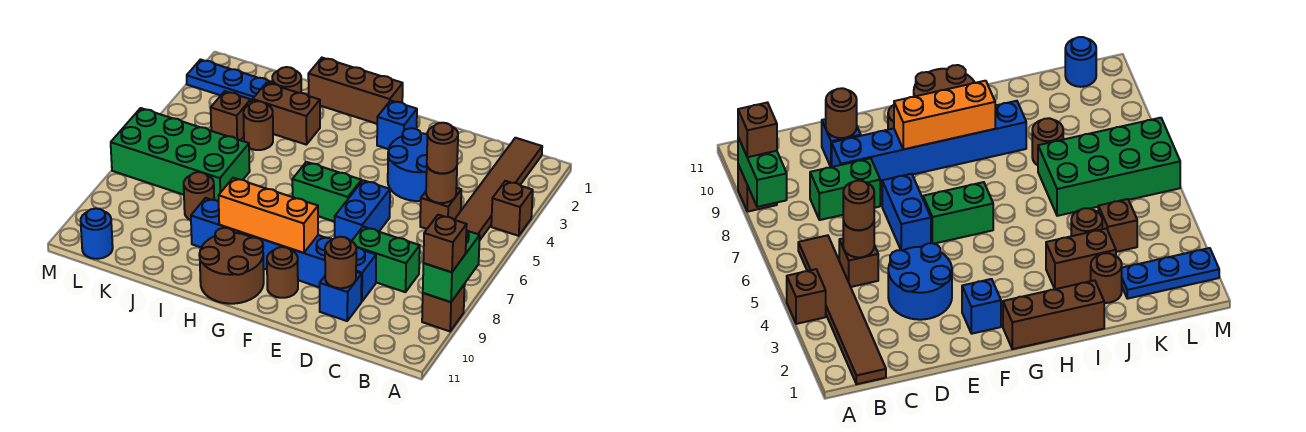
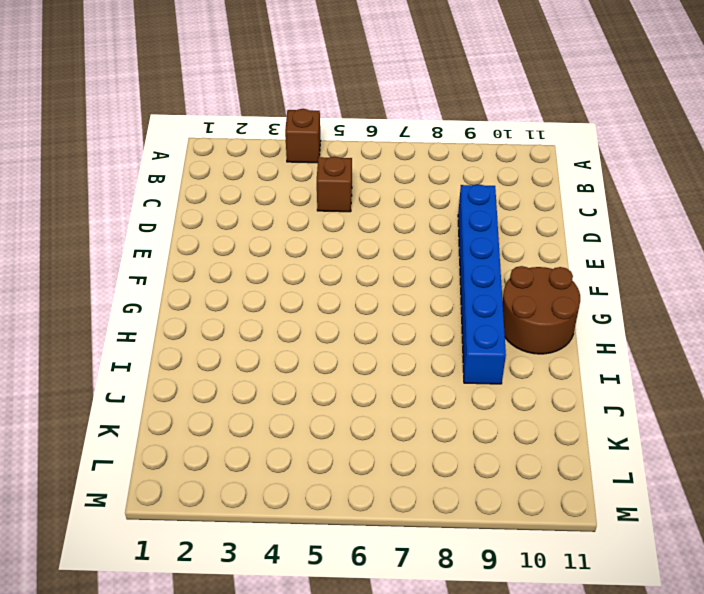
none -> brown 1x1 brick [422,284,465,331]
none -> brown 1x6 tile [455,138,542,241]
none -> green 1x2 brick [352,227,420,292]

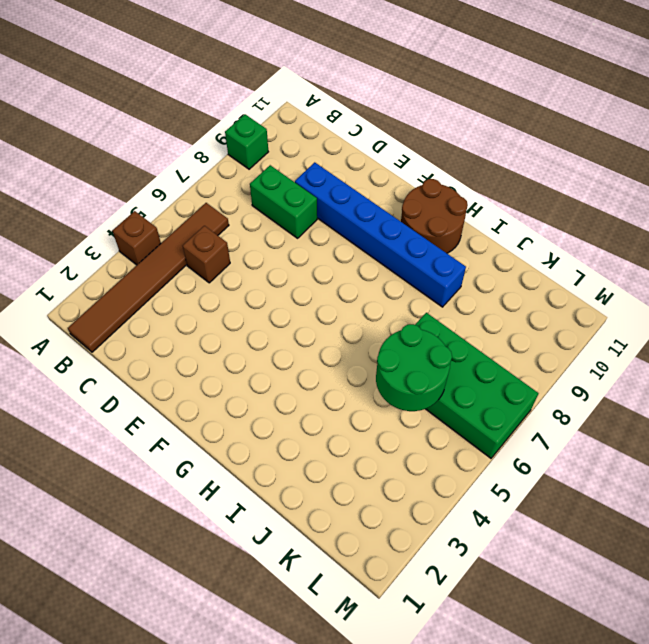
green 1x1 brick [225,114,268,169] -> brown 1x1 brick [422,284,465,331]
green 2x2 round brick [376,324,452,411] -> none
none -> blue 2x2 round brick [388,128,427,201]
none -> blue 1x1 brick [320,272,362,321]
none -> blue 1x2 brick [335,180,390,241]

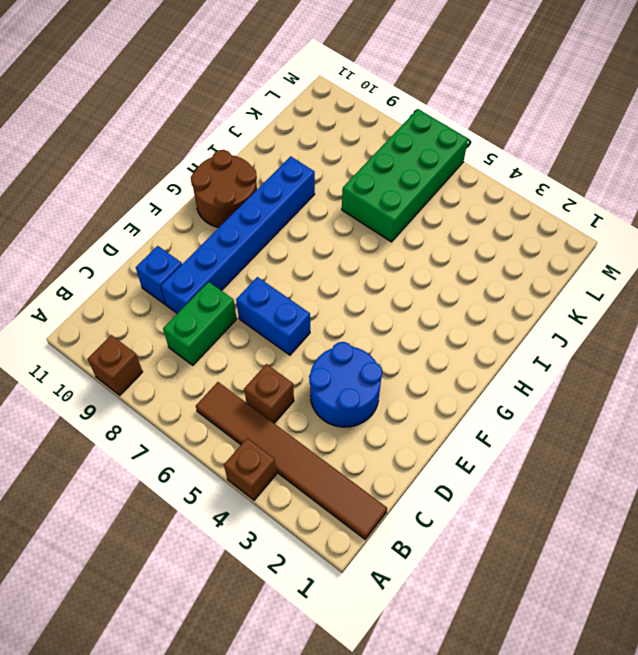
none -> blue 1x1 brick [377,100,417,149]
none -> green 1x2 brick [292,162,362,222]
none -> brown 1x1 round brick [267,247,298,298]

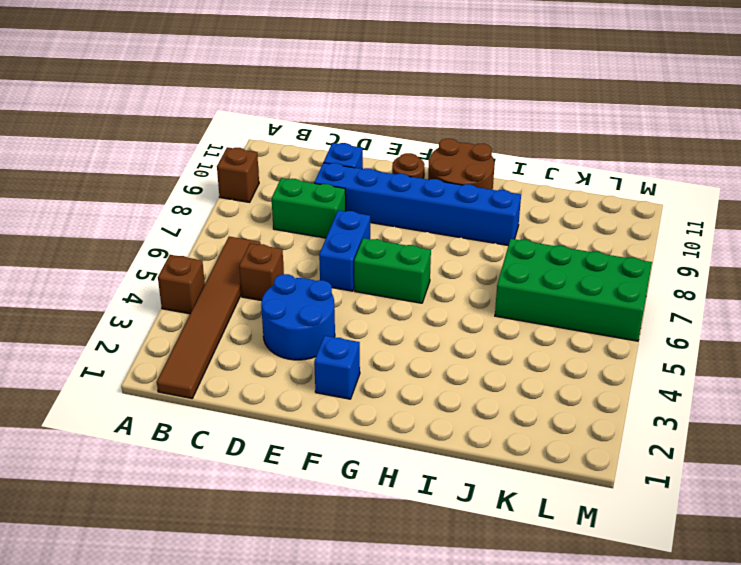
none -> brown 1x3 brick [308,58,403,124]
none -> brown 1x2 brick [253,83,320,145]
none -> brown 1x1 round brick [272,67,301,93]

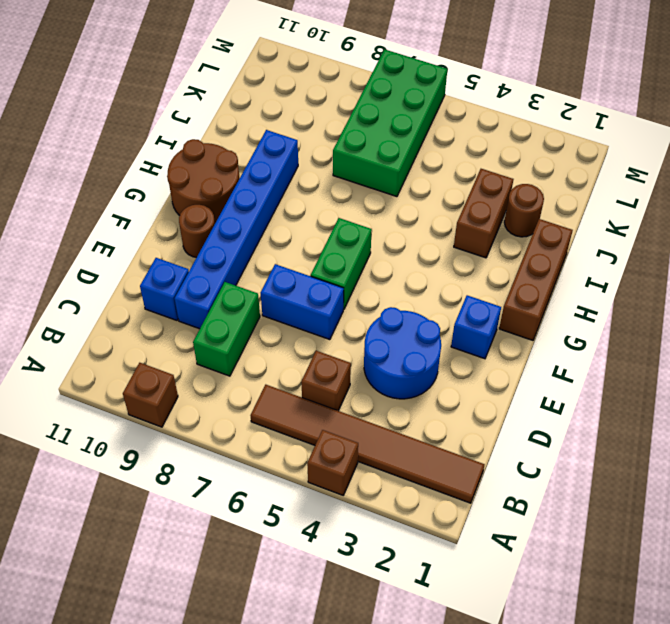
none -> brown 1x1 round brick [243,101,273,150]
none -> brown 1x1 round brick [184,172,214,220]
none -> blue 1x3 plate [187,60,272,103]

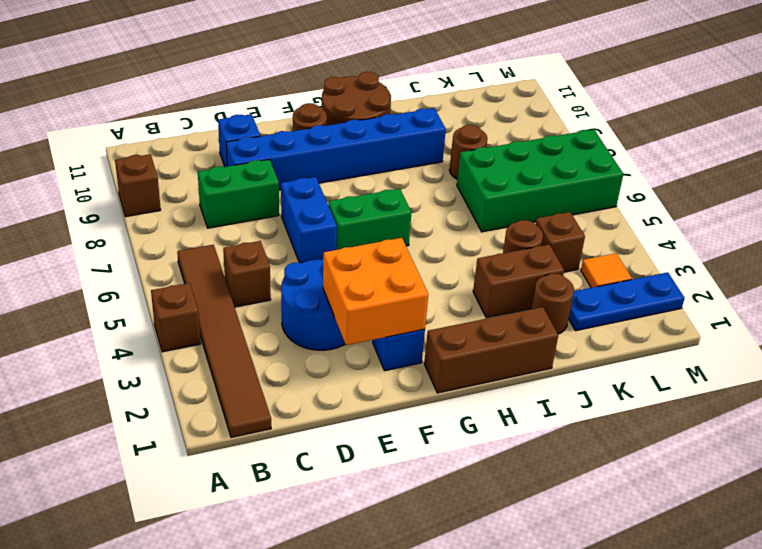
orange 2x2 brick [323,238,428,345] -> none
orange 1x1 tile [581,253,632,288] -> none
none -> blue 1x1 round brick [81,208,113,259]
none -> green 1x2 brick [423,230,480,302]
none -> brown 1x1 round brick [426,167,457,203]

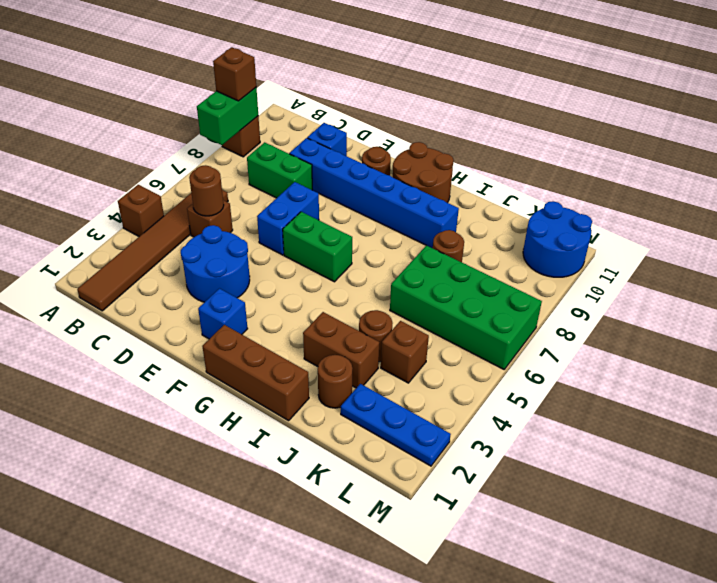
blue 2x2 round brick [523,201,592,277] -> blue 1x1 round brick [81,208,113,259]
none -> brown 1x1 round brick [325,237,356,288]
none -> orange 1x3 brick [218,178,318,253]
none -> brown 1x1 round brick [427,123,458,173]

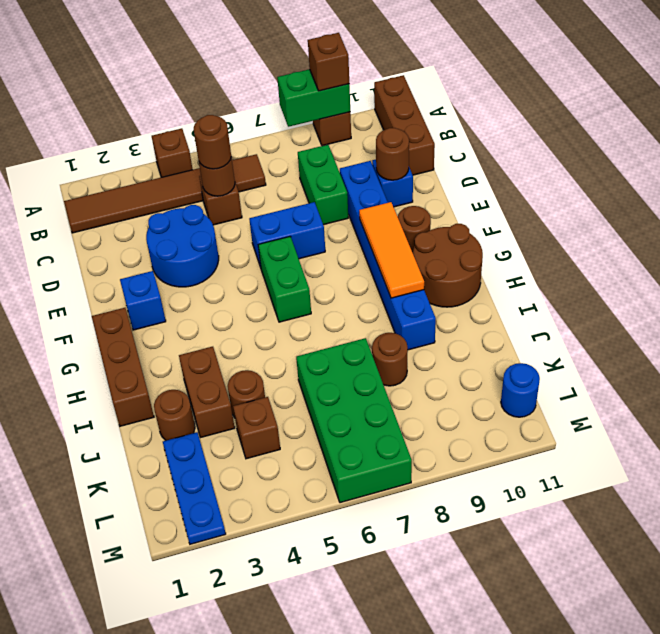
brown 1x3 brick [374,75,435,175] -> none
orange 1x3 tile [359,202,424,298] -> orange 1x3 brick [218,178,318,253]

